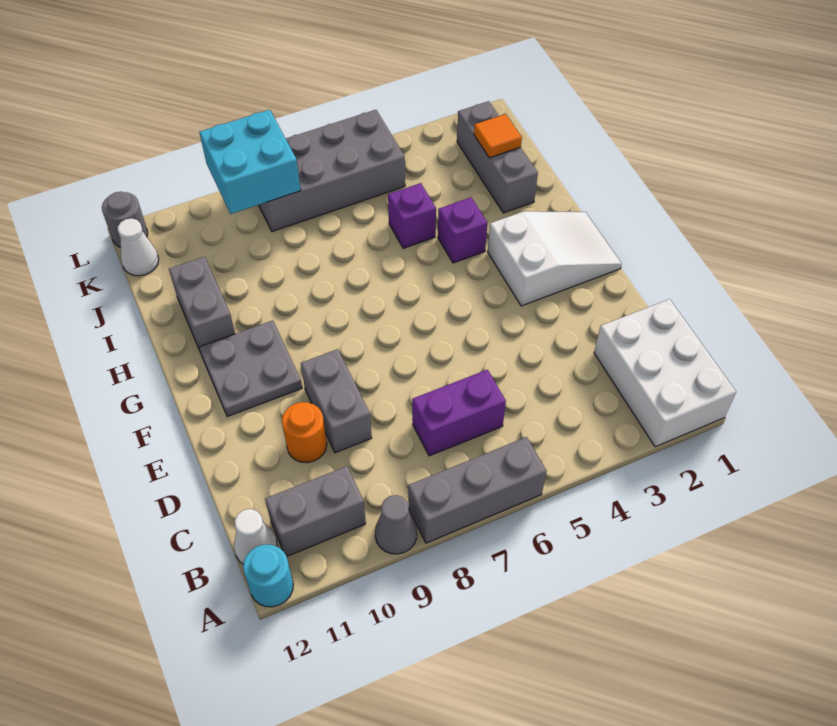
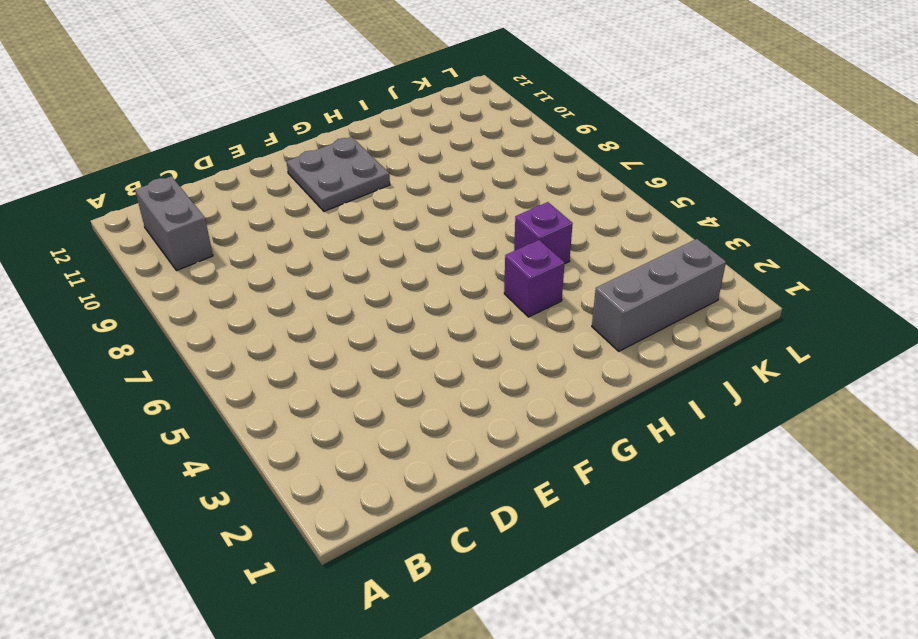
none -> white 2x3 brick [594,299,736,447]
none -> grey 1x3 brick [408,437,546,543]
none -> grey 1x1 cone [375,495,417,554]

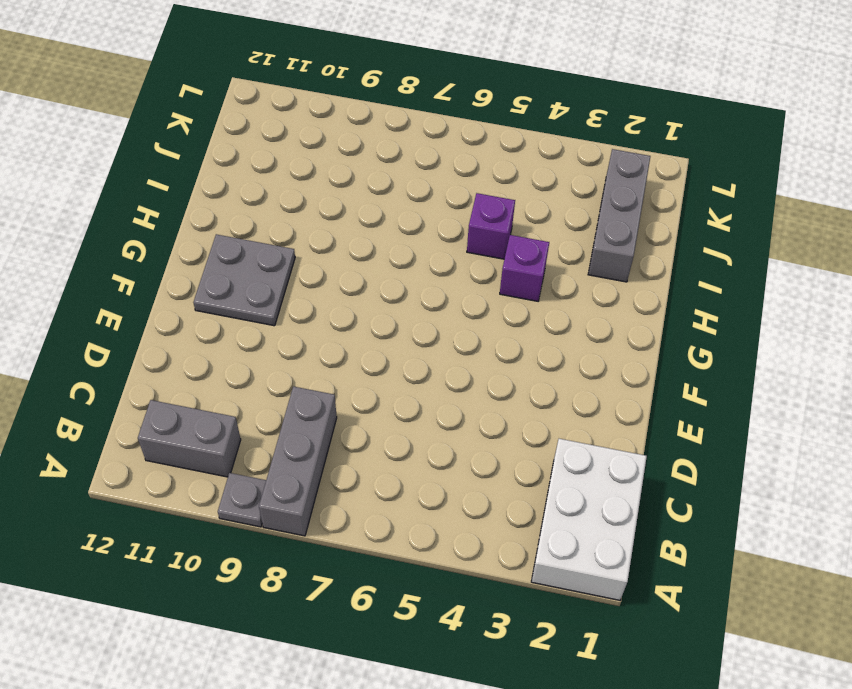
grey 1x3 brick [259,386,337,536] -> grey 1x3 brick turned to [408,437,546,543]
grey 1x1 plate [218,473,266,527] -> grey 1x1 cone [375,495,417,554]
none -> cyan 1x1 round brick [243,545,293,607]
none -> white 1x1 cone [234,509,277,564]
none -> purple 1x2 brick [412,370,506,456]

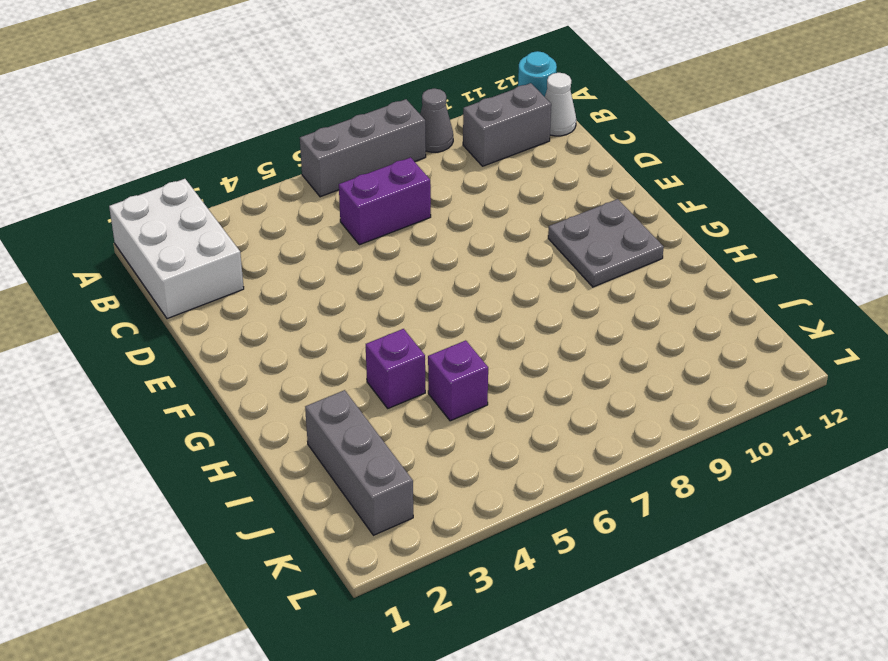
none -> grey 1x2 brick [301,349,372,453]
none -> orange 1x1 round brick [282,402,327,463]
none -> white 2x3 slope [488,211,622,306]

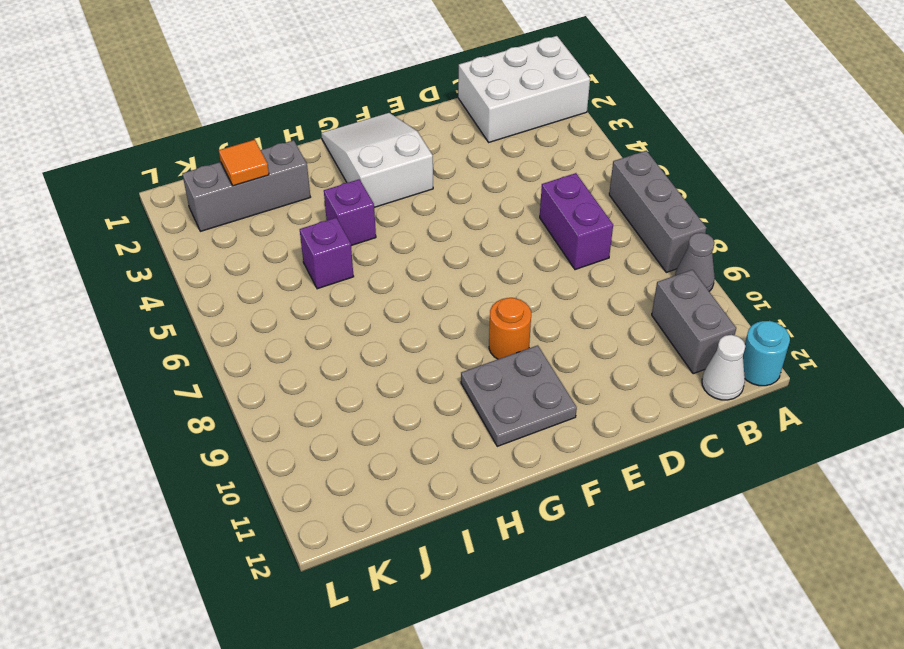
orange 1x1 round brick [489,298,531,359] -> orange 1x1 round brick moved to [282,402,327,463]
none -> grey 1x2 brick [301,349,372,453]
none -> grey 1x2 brick [169,257,235,351]
none -> grey 2x4 brick [259,110,405,232]

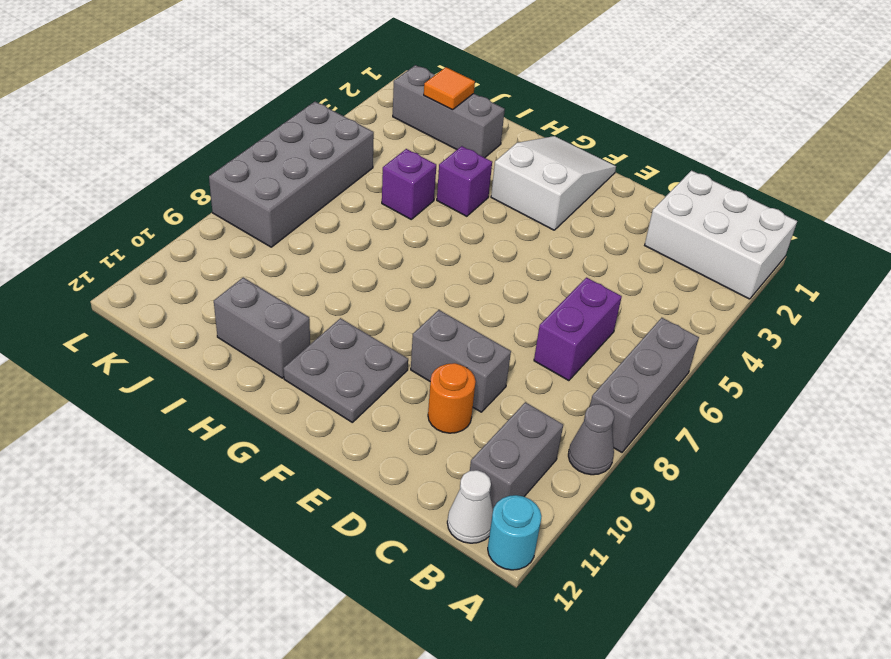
none -> white 1x1 cone [118,218,159,276]
none -> grey 1x1 round brick [102,192,148,247]
none -> cyan 2x2 brick [199,110,301,214]

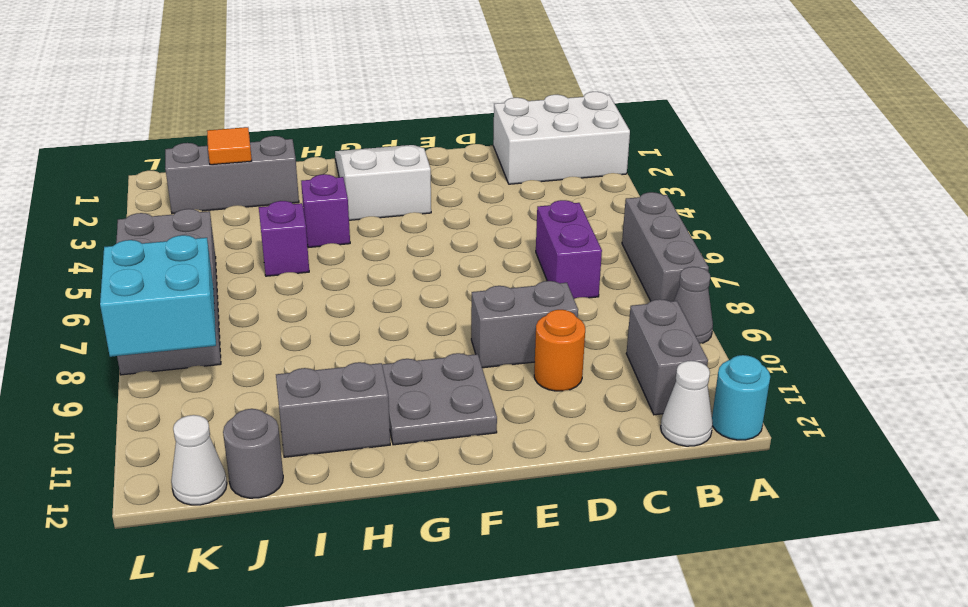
grey 1x1 round brick [223,409,283,498] -> grey 1x1 round brick moved to [102,192,148,247]

